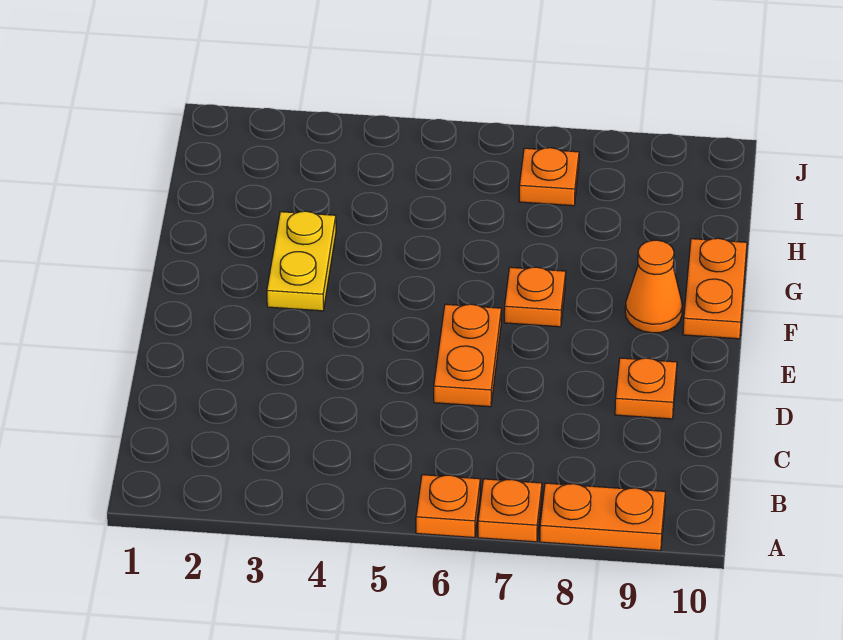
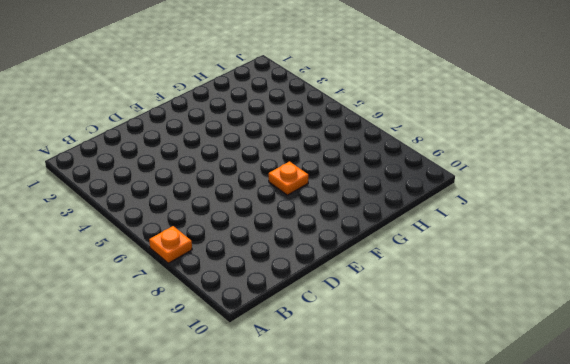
none -> orange 1x1 plate [416,475,480,538]
none -> orange 1x2 plate [540,483,665,551]

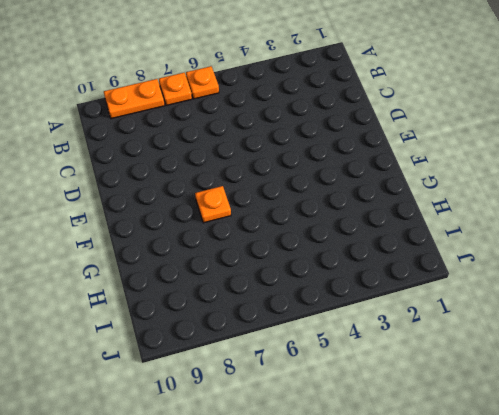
none -> orange 1x2 plate [434,304,501,407]
none -> orange 1x1 plate [615,358,677,419]

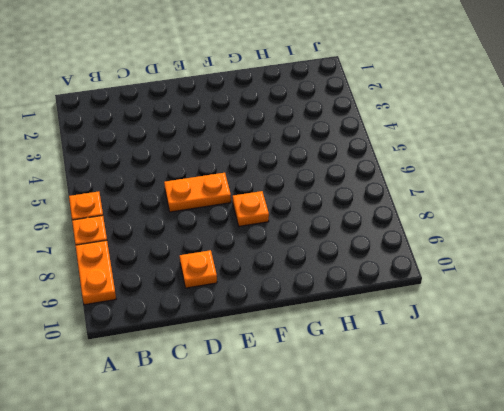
none -> yellow 1x2 plate [267,211,336,311]
none -> orange 1x1 cone [625,240,682,333]

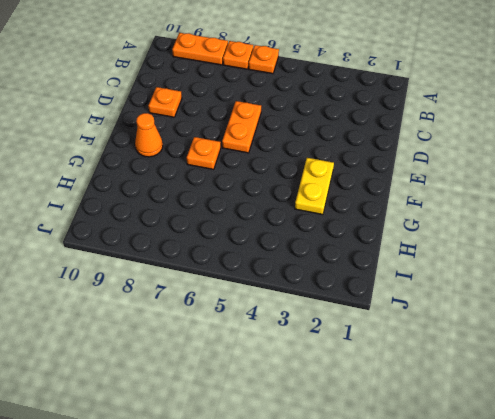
none -> orange 1x2 plate [683,238,747,339]
none -> orange 1x1 plate [519,148,579,206]

